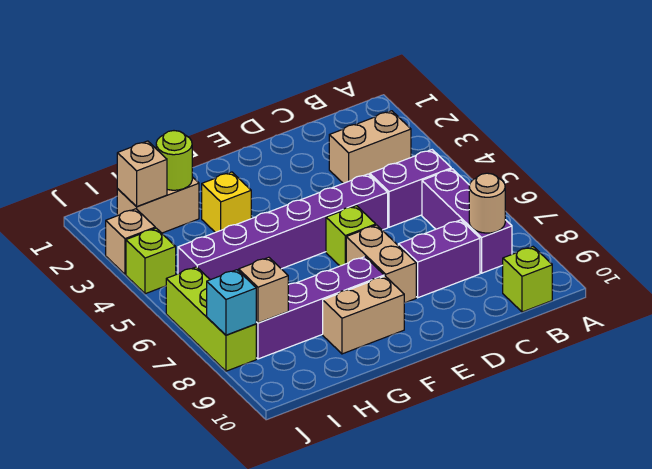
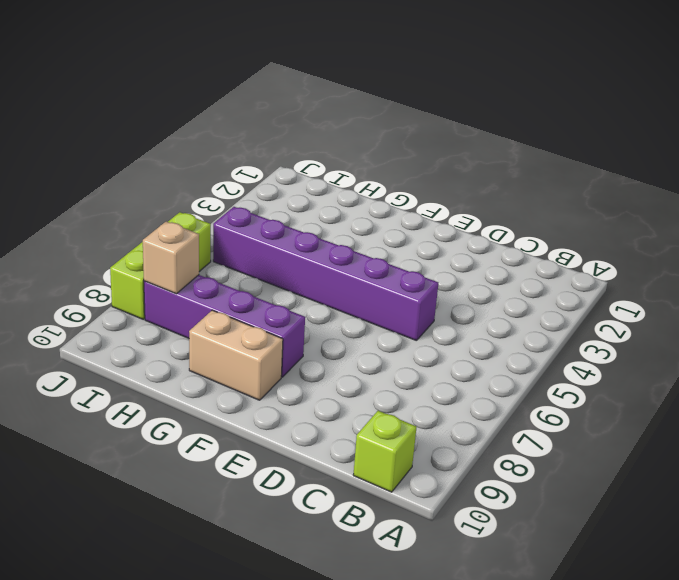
none -> tan 1x2 brick [329,111,411,183]
none -> purple 1x2 brick [370,150,451,227]
none -> purple 1x3 brick [422,169,512,273]

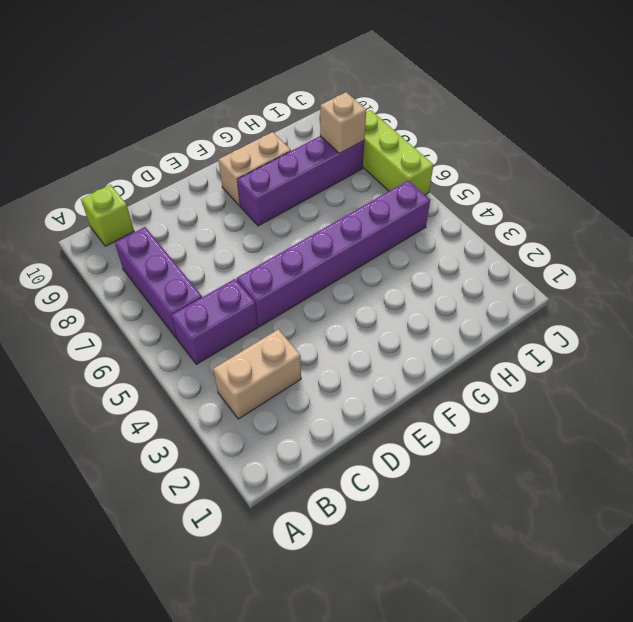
none -> purple 1x2 brick [398,220,480,298]
none -> lime 1x1 brick [326,206,376,266]
none -> tan 1x2 brick [346,225,416,303]

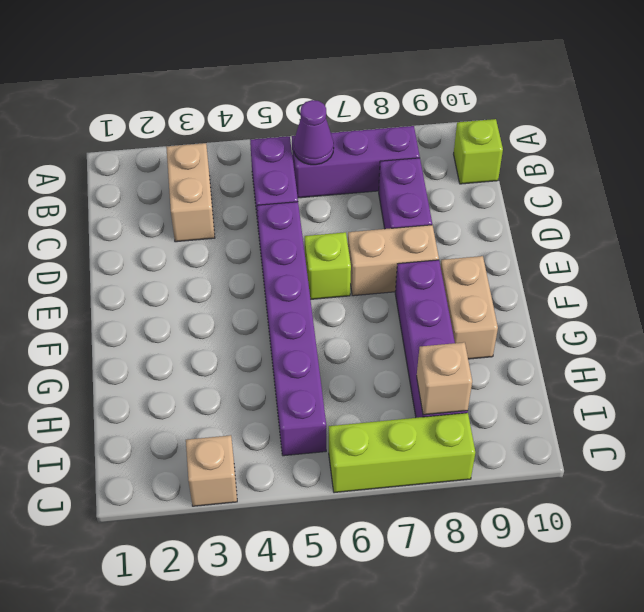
purple 1x1 cone [294,100,334,165] -> none
none -> yellow 1x1 brick [202,172,251,232]
none -> tan 1x2 brick [117,177,199,233]
none -> lime 1x1 brick [126,228,176,294]

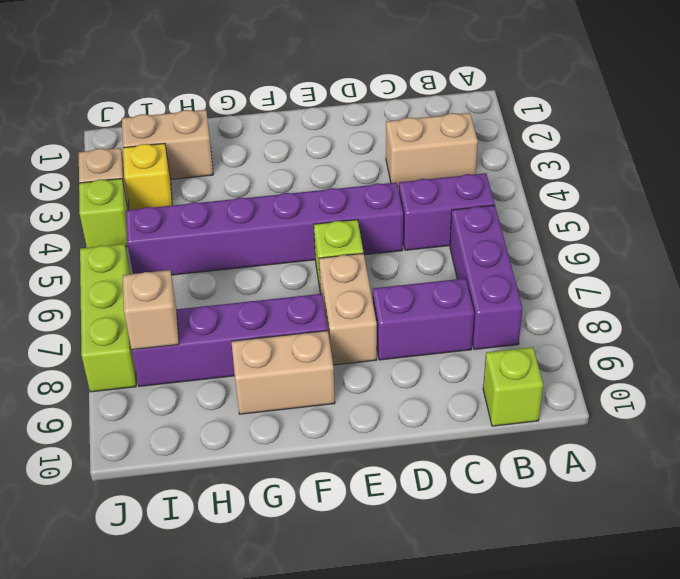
yellow 1x1 brick [123,143,172,210] -> yellow 1x1 brick moved to [202,172,251,232]
none -> tan 1x1 round brick [469,173,505,233]
none -> lime 1x1 round brick [156,131,192,190]
none -> tan 1x1 brick [117,141,167,207]

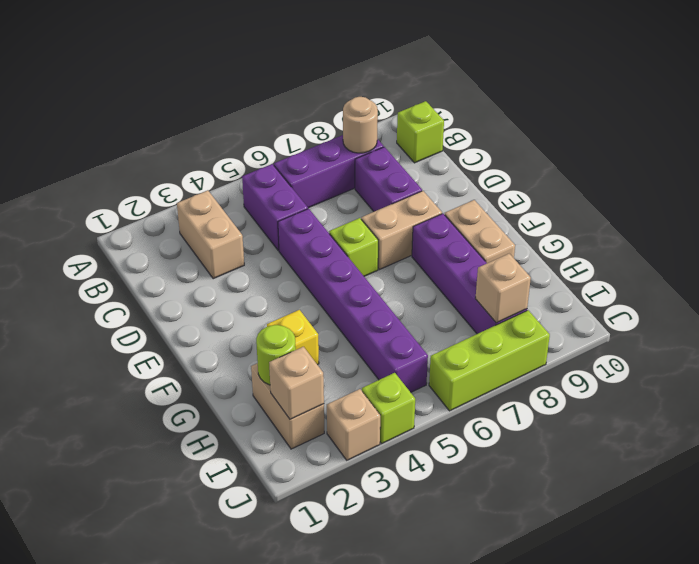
none -> cyan 1x1 brick [207,270,256,335]

